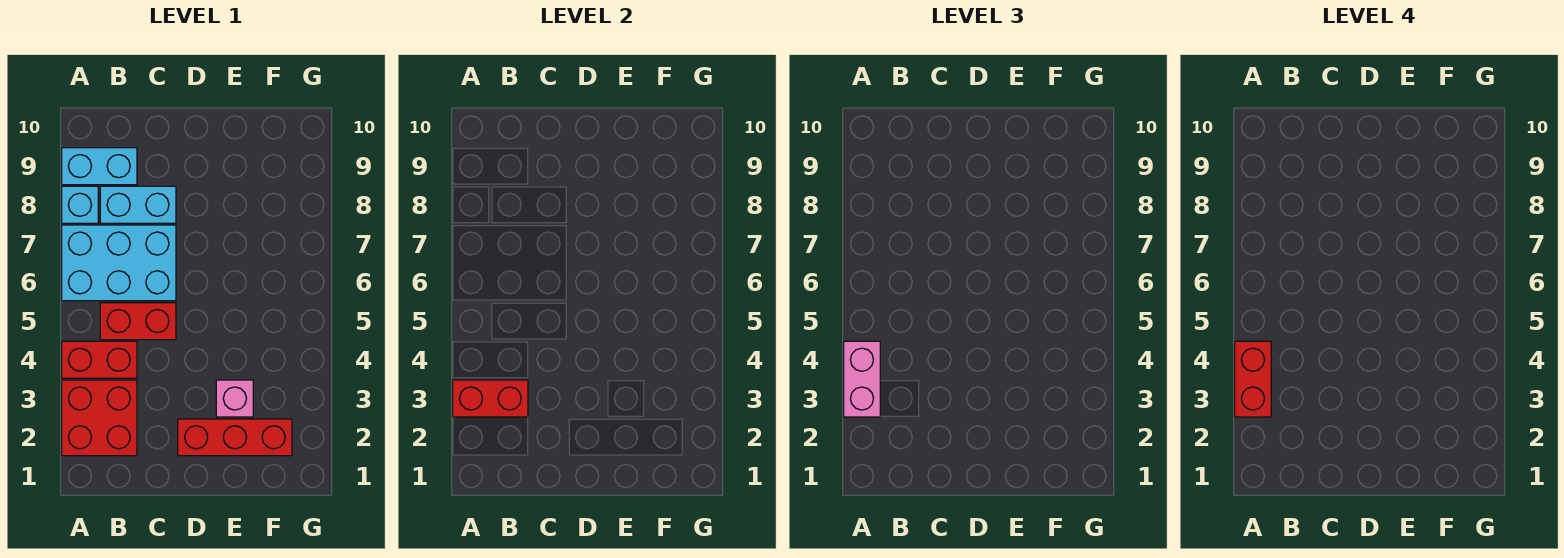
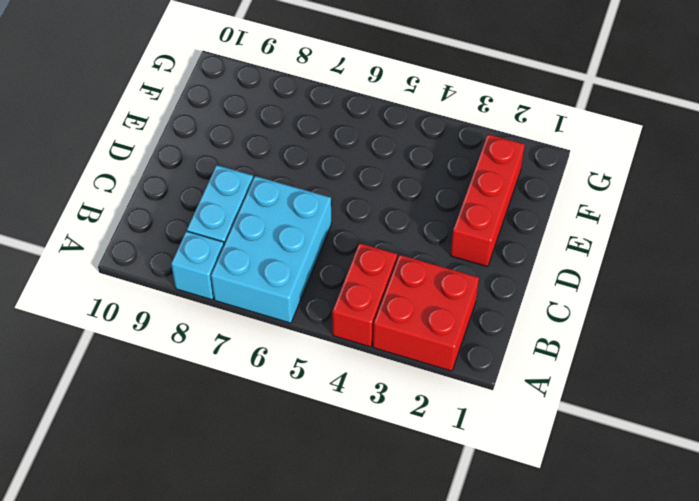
none -> cyan 1x2 brick [62,148,137,185]
none -> red 1x2 brick [100,303,176,340]
none -> pink 1x1 brick [216,380,253,417]

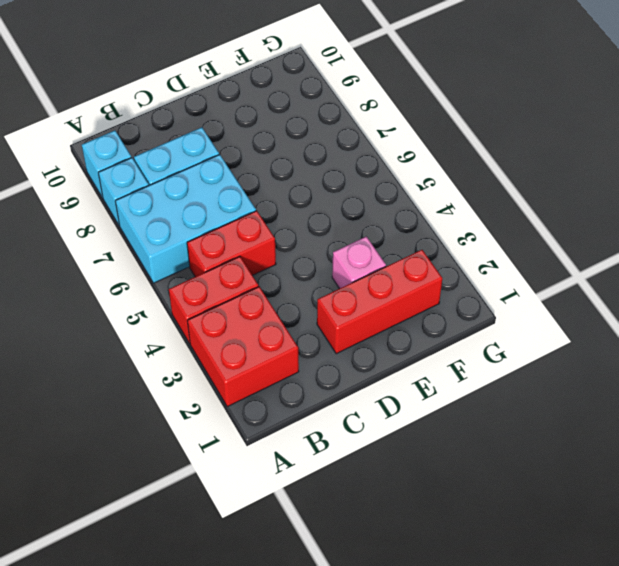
cyan 1x1 brick [82,131,131,198] -> cyan 1x2 brick [62,148,137,185]
none -> red 1x2 brick [453,380,528,417]
none -> pink 1x2 brick [844,341,880,417]
none -> red 1x2 brick [1235,341,1271,417]

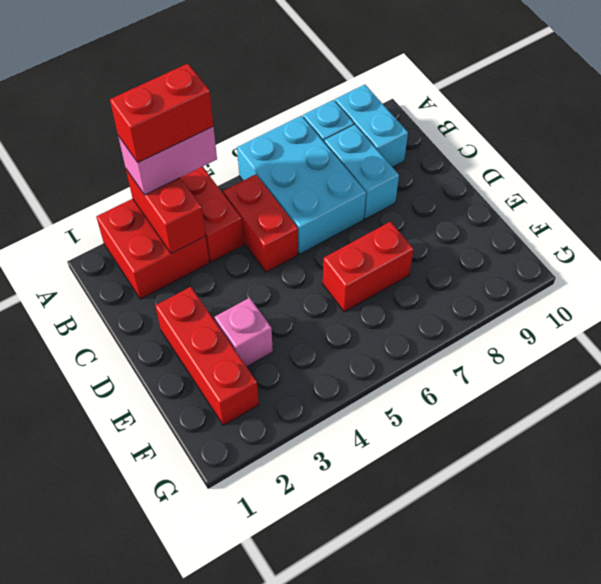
red 1x2 brick [323,222,414,312] -> none

